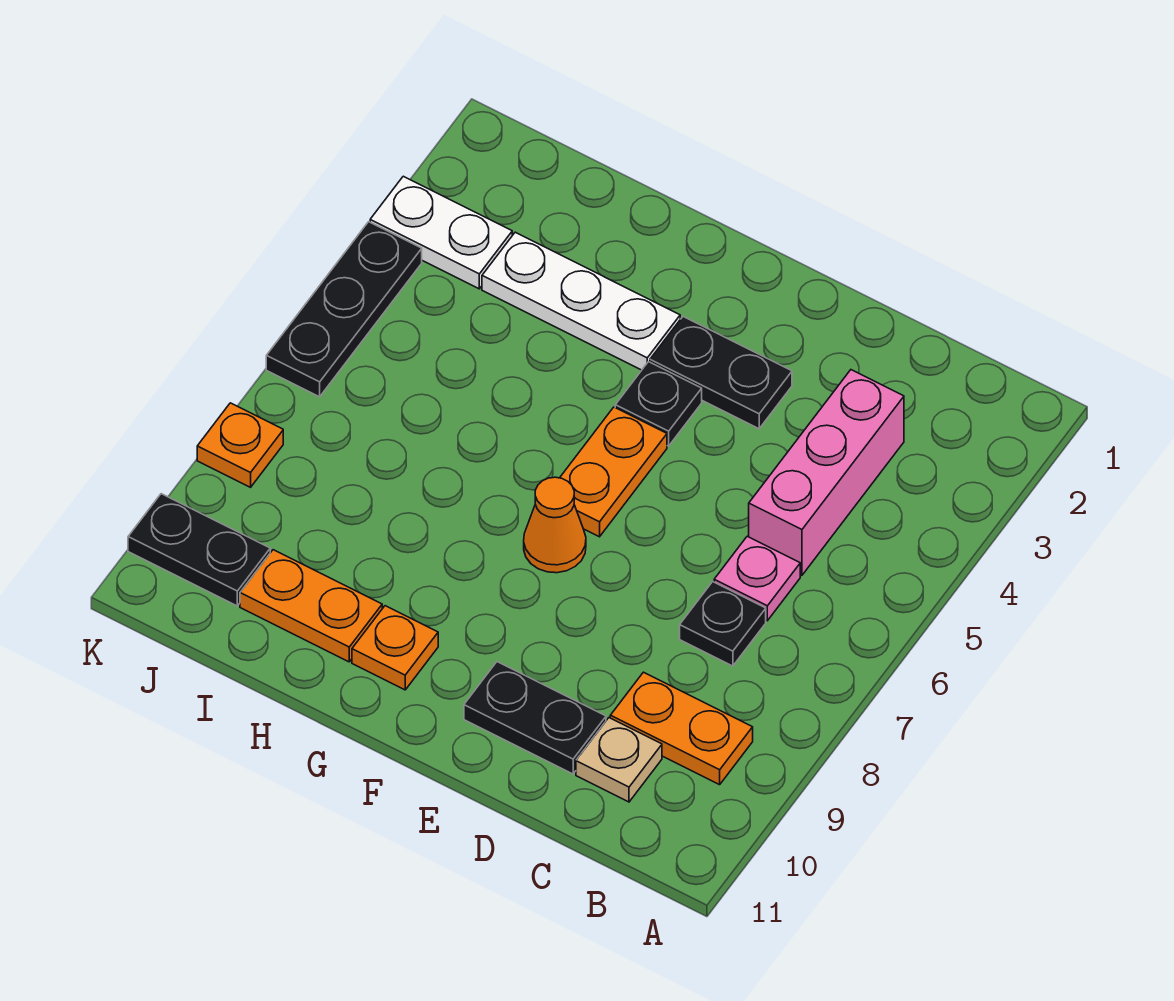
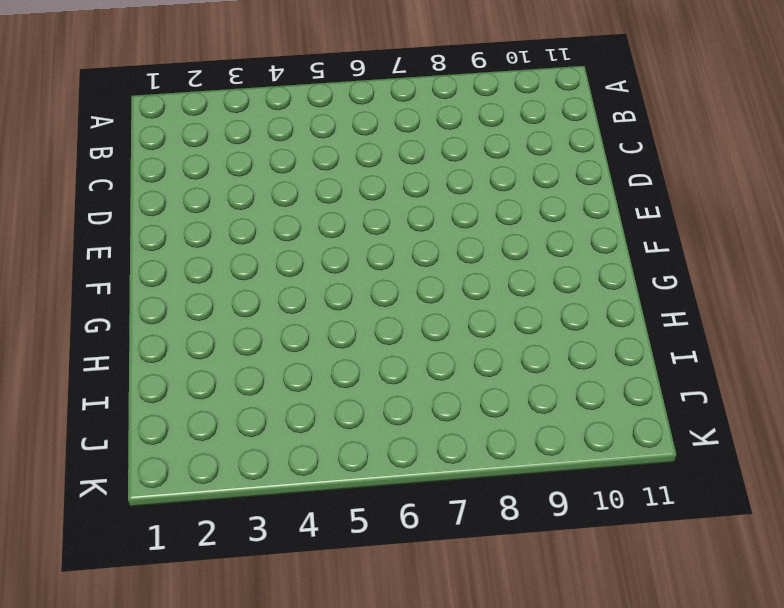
none -> orange 1x2 plate [610,672,753,785]
none -> pink 1x3 brick [749,370,904,575]
none -> pink 1x1 plate [714,536,800,621]

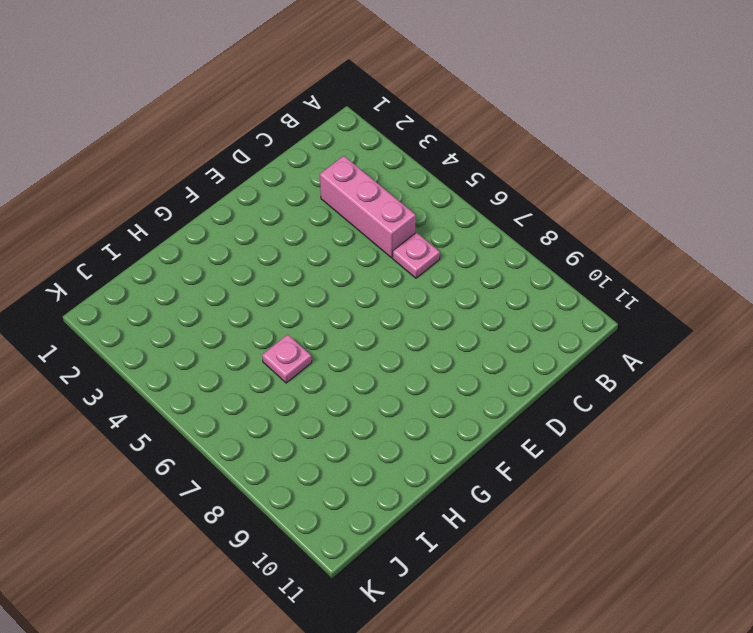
pink 1x1 plate [262,334,312,383] -> none
none -> orange 1x2 plate [610,672,753,785]
none -> black 1x1 plate [680,582,766,666]
none -> tan 1x1 plate [576,718,662,802]

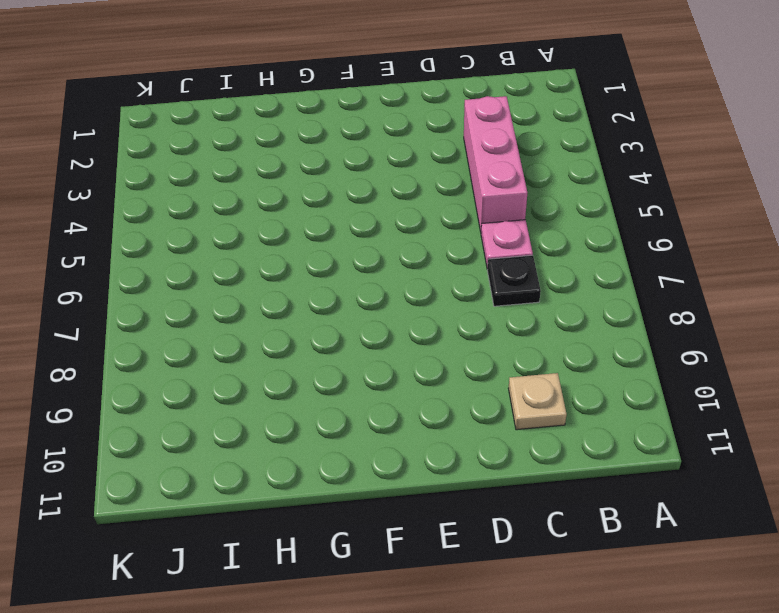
none -> orange 1x2 plate [610,672,753,785]
none -> black 1x2 plate [464,662,606,774]
none -> black 1x2 plate [650,317,792,429]

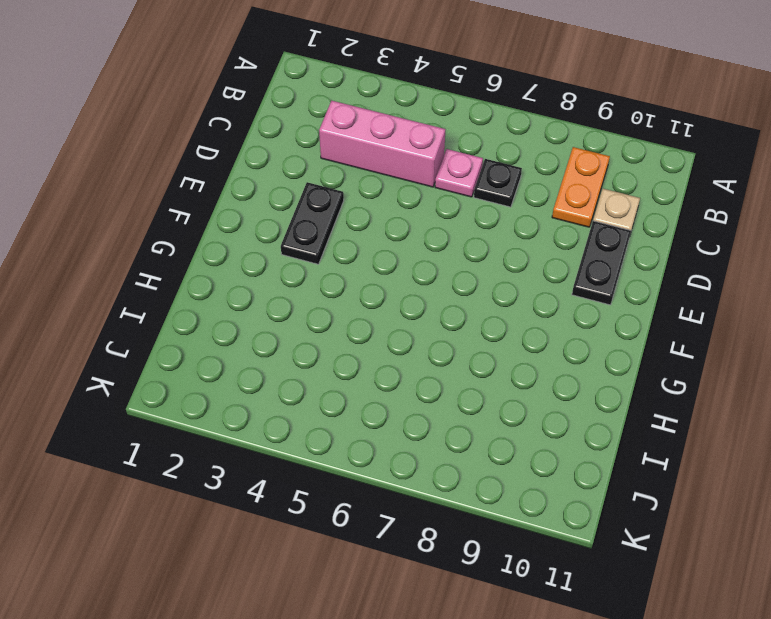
none -> black 1x1 plate [615,362,702,446]
none -> orange 1x2 plate [560,407,667,537]
none -> orange 1x1 cone [524,477,586,573]

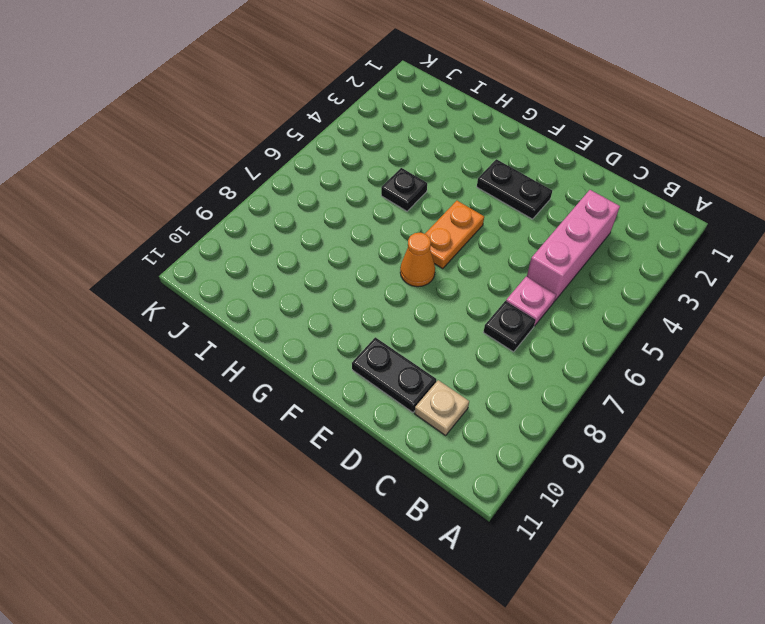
black 1x1 plate [381,168,427,211] -> black 1x1 plate moved to [615,362,702,446]
none -> orange 1x2 plate [610,672,753,785]
none -> white 1x3 plate [482,232,680,370]
none -> orange 1x1 plate [352,606,438,690]

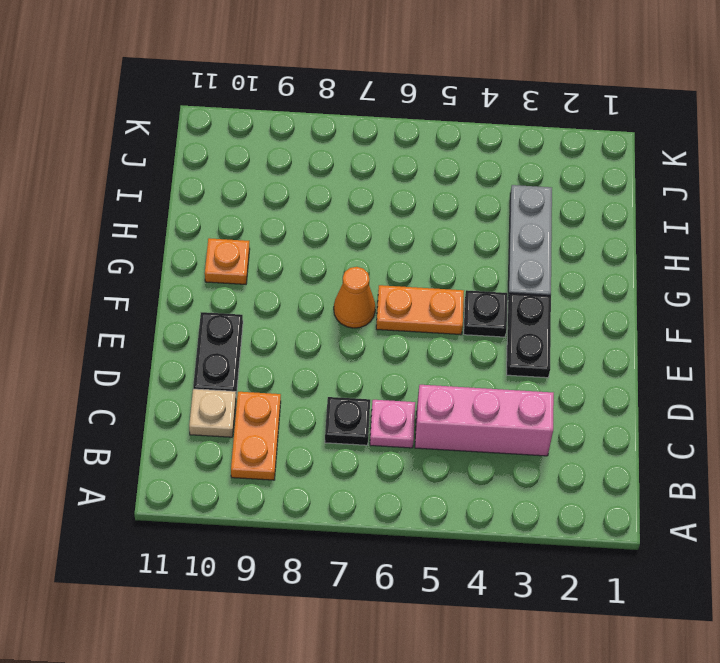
grey 1x3 plate [508,185,552,299] -> white 1x3 plate [482,232,680,370]
none -> orange 1x2 plate [240,550,382,662]
none -> white 1x2 plate [370,176,512,289]
none -> black 1x2 plate [128,494,270,606]

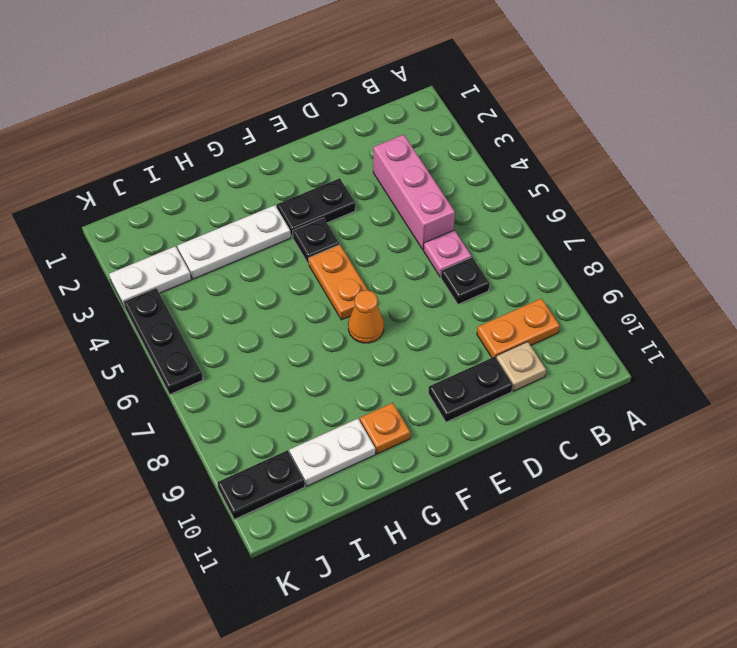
white 1x2 plate [289,419,375,486] -> orange 1x2 plate [240,550,382,662]
none -> orange 1x1 plate [197,403,283,487]

